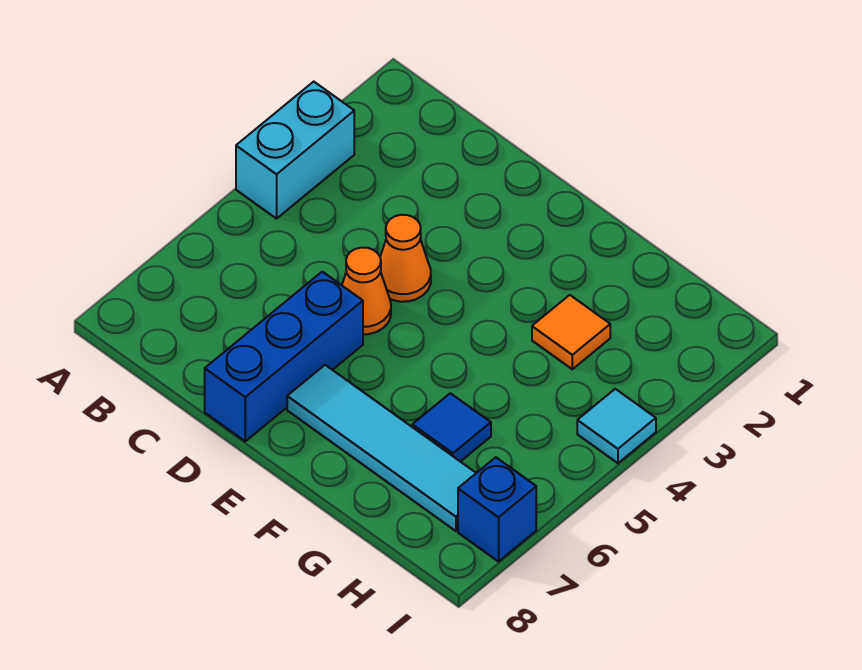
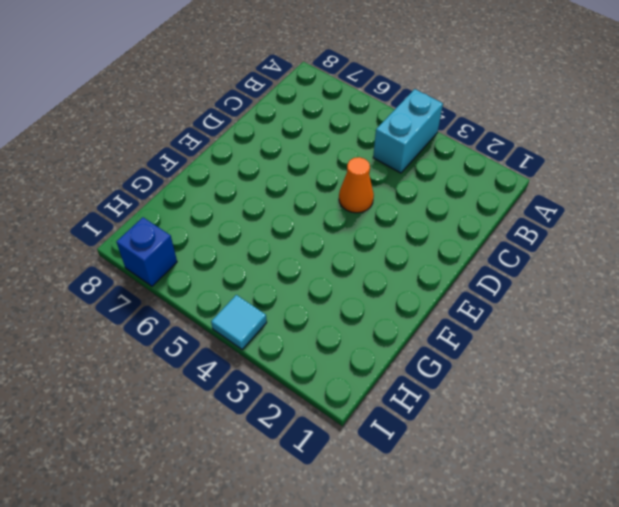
cyan 1x2 brick [373,89,443,173] -> cyan 1x2 brick turned to [236,82,354,219]
none -> orange 1x1 cone [342,248,391,334]
none -> blue 1x3 brick [205,272,363,441]

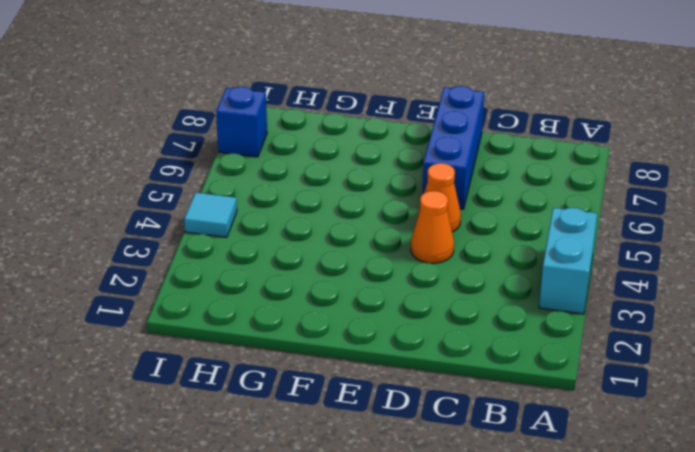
none -> cyan 1x4 tile [287,365,476,531]
none -> orange 1x1 tile [532,295,610,369]

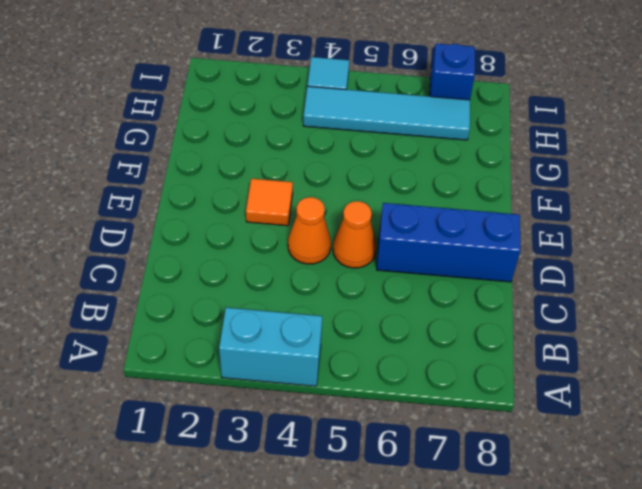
orange 1x1 tile [246,179,293,226] -> orange 1x1 tile moved to [532,295,610,369]
cyan 1x4 tile [303,86,470,140] -> cyan 1x4 tile turned to [287,365,476,531]
none -> blue 1x1 tile [412,393,491,462]

